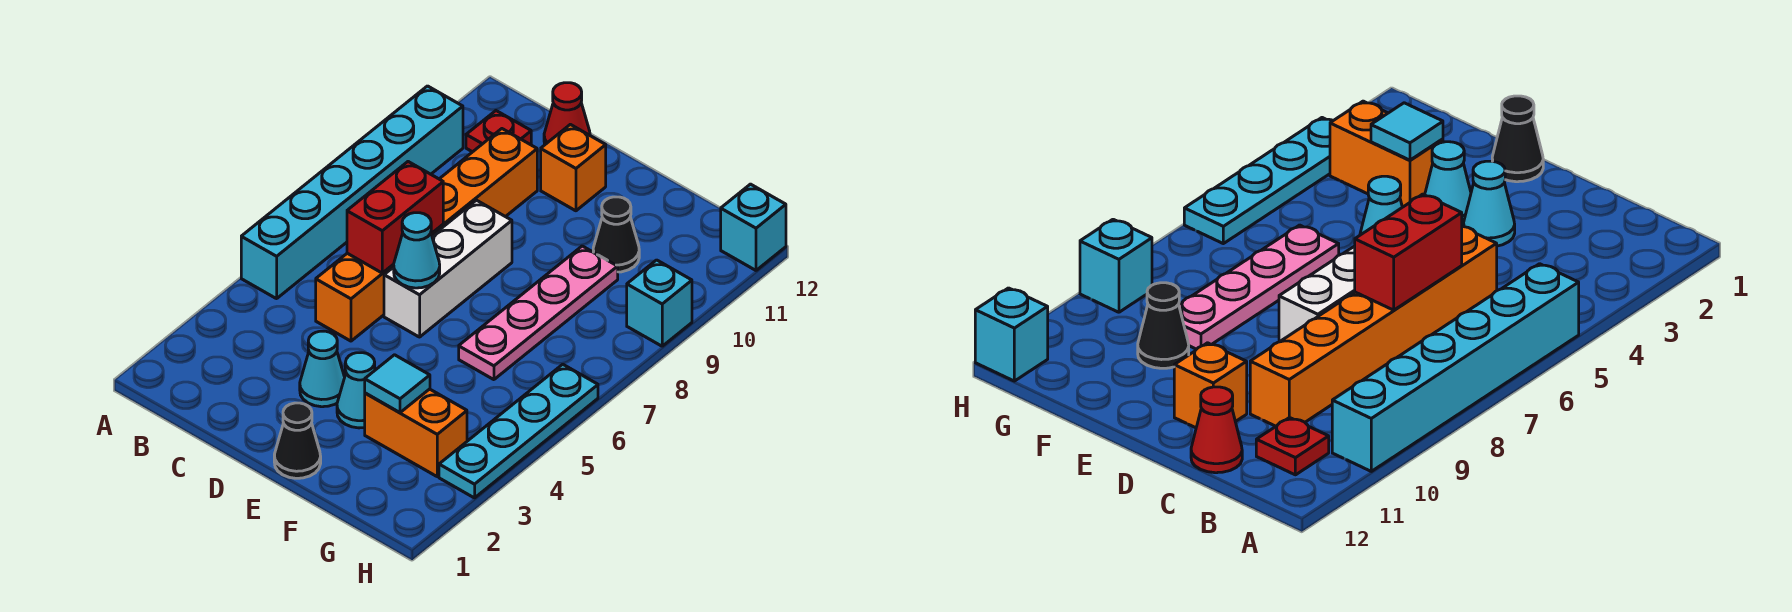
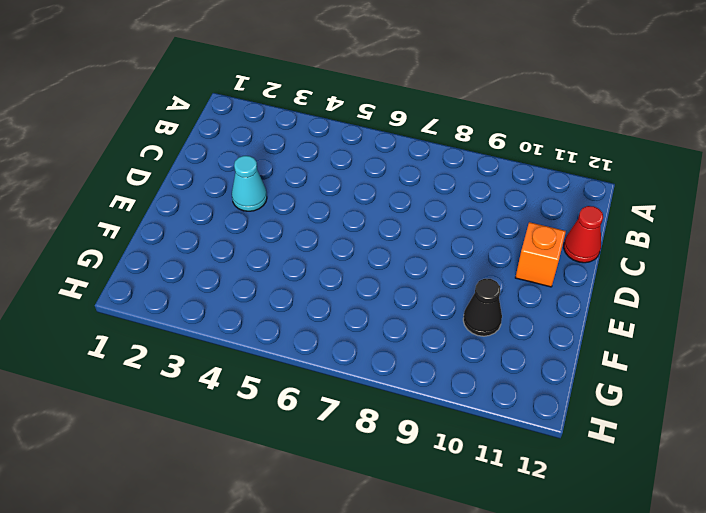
none -> cyan 1x6 brick [241,86,463,299]
none -> red 1x1 plate [466,111,531,152]
none -> orange 1x6 brick [316,129,537,341]

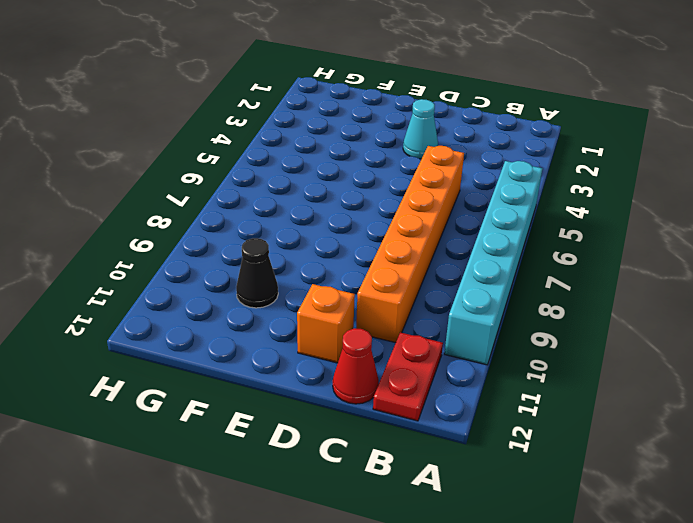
red 1x2 plate [373,332,443,421] -> red 1x1 plate [466,111,531,152]
none -> white 1x3 brick [384,200,512,337]
none -> black 1x1 cone [274,403,321,478]
none -> cyan 1x1 cone [337,353,375,428]

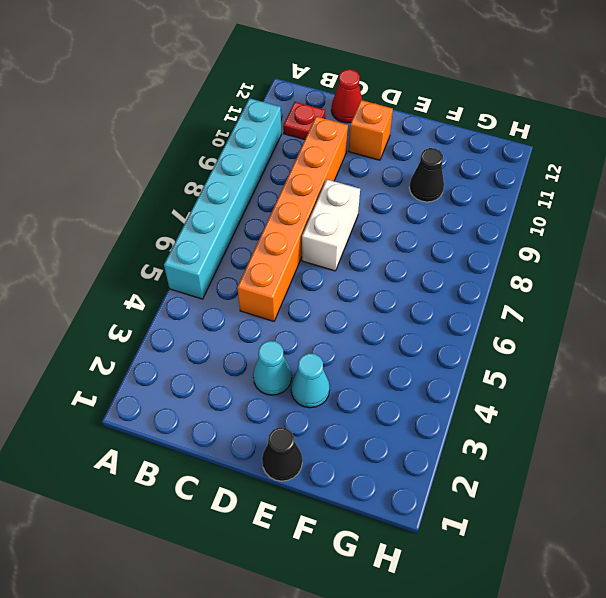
white 1x2 brick [302,180,360,271] -> white 1x3 brick [384,200,512,337]
none -> orange 1x2 brick [365,389,467,476]
none -> pink 1x4 plate [459,246,618,380]
none -> cyan 1x4 plate [439,364,598,498]

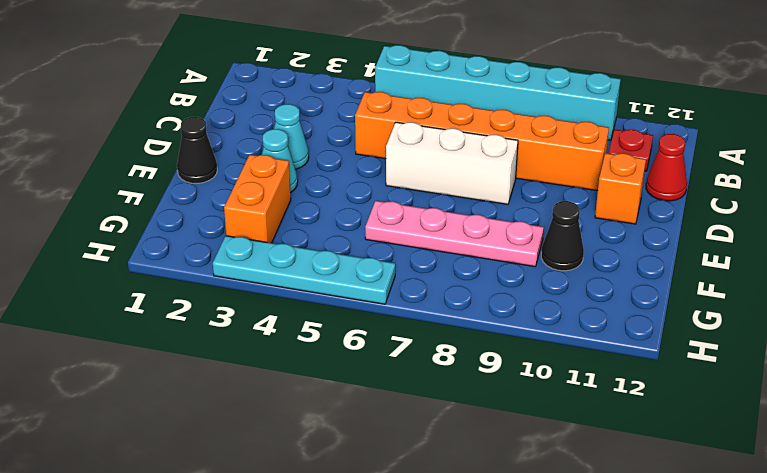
none -> cyan 1x1 brick [627,260,692,346]
none -> cyan 1x1 brick [721,184,786,270]
none -> red 1x2 brick [347,162,443,273]

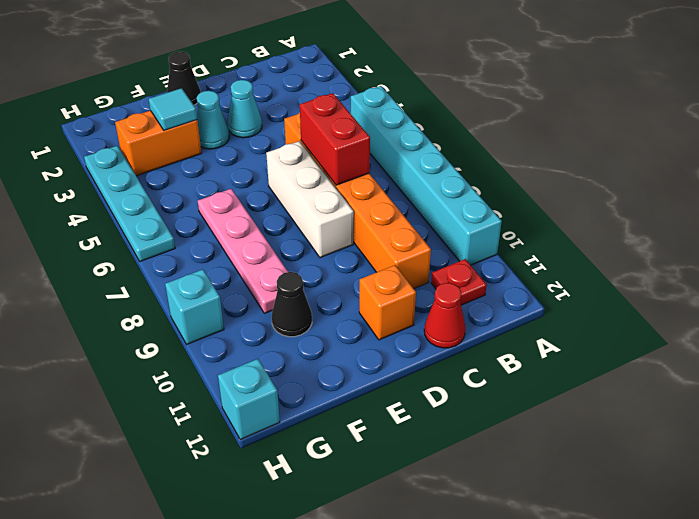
none -> cyan 1x1 cone [393,213,440,288]

